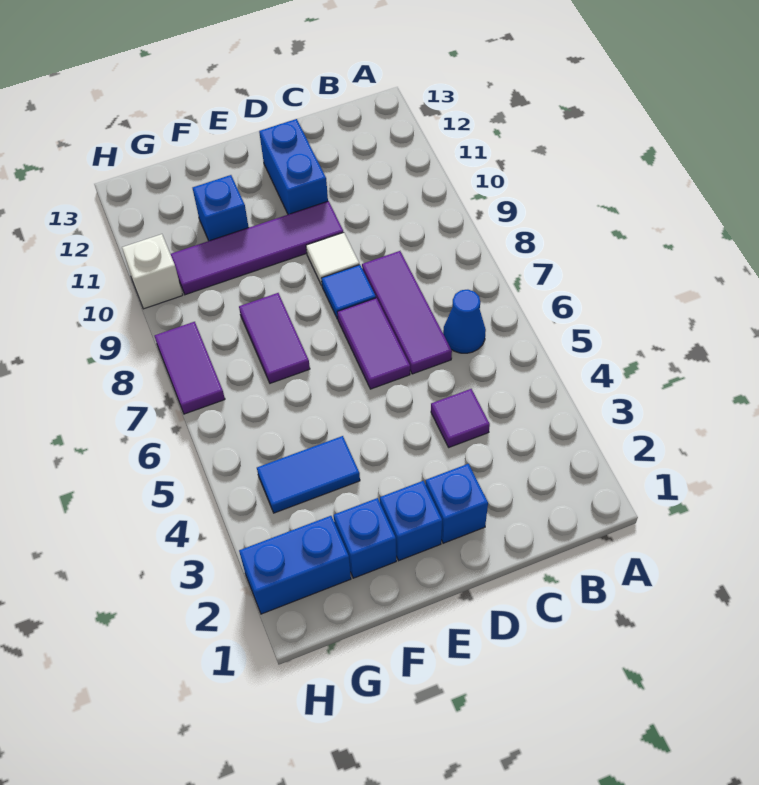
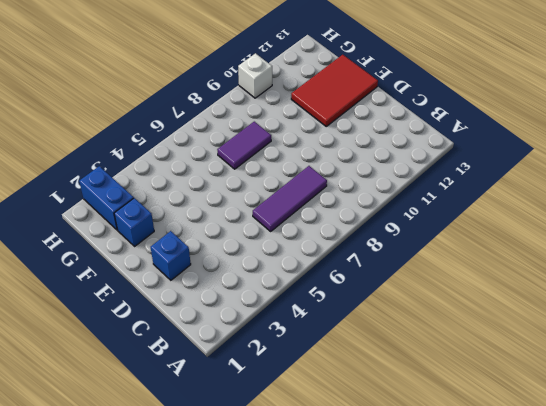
red 2x3 tile [291,55,378,126] -> blue 1x1 brick [193,175,249,241]
none -> blue 1x1 cone [443,290,486,353]
none -> purple 1x1 tile [431,389,490,447]
none -> purple 1x2 tile [337,298,410,389]

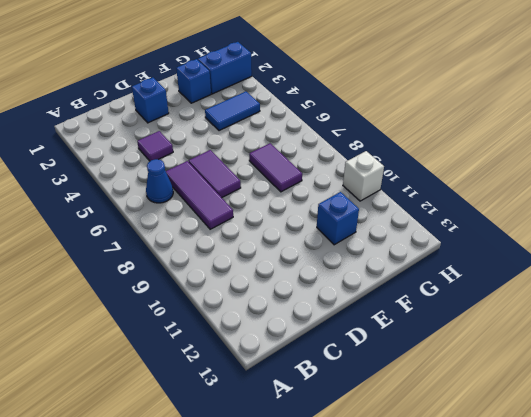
none -> blue 1x1 tile [322,265,376,319]
none -> white 1x1 tile [306,232,359,285]
none -> purple 1x4 tile [171,201,343,295]

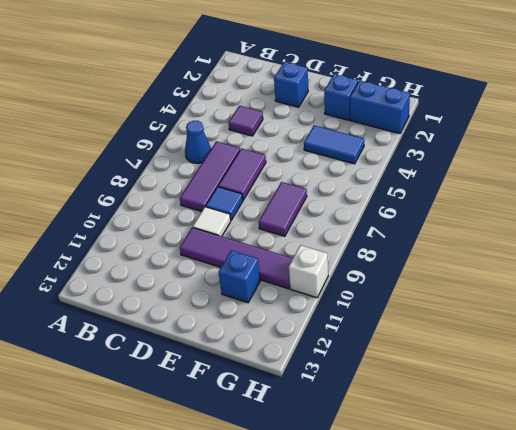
none -> blue 1x2 brick [259,119,328,214]
none -> blue 1x1 brick [380,481,442,561]
none -> purple 1x2 tile [155,322,225,414]

